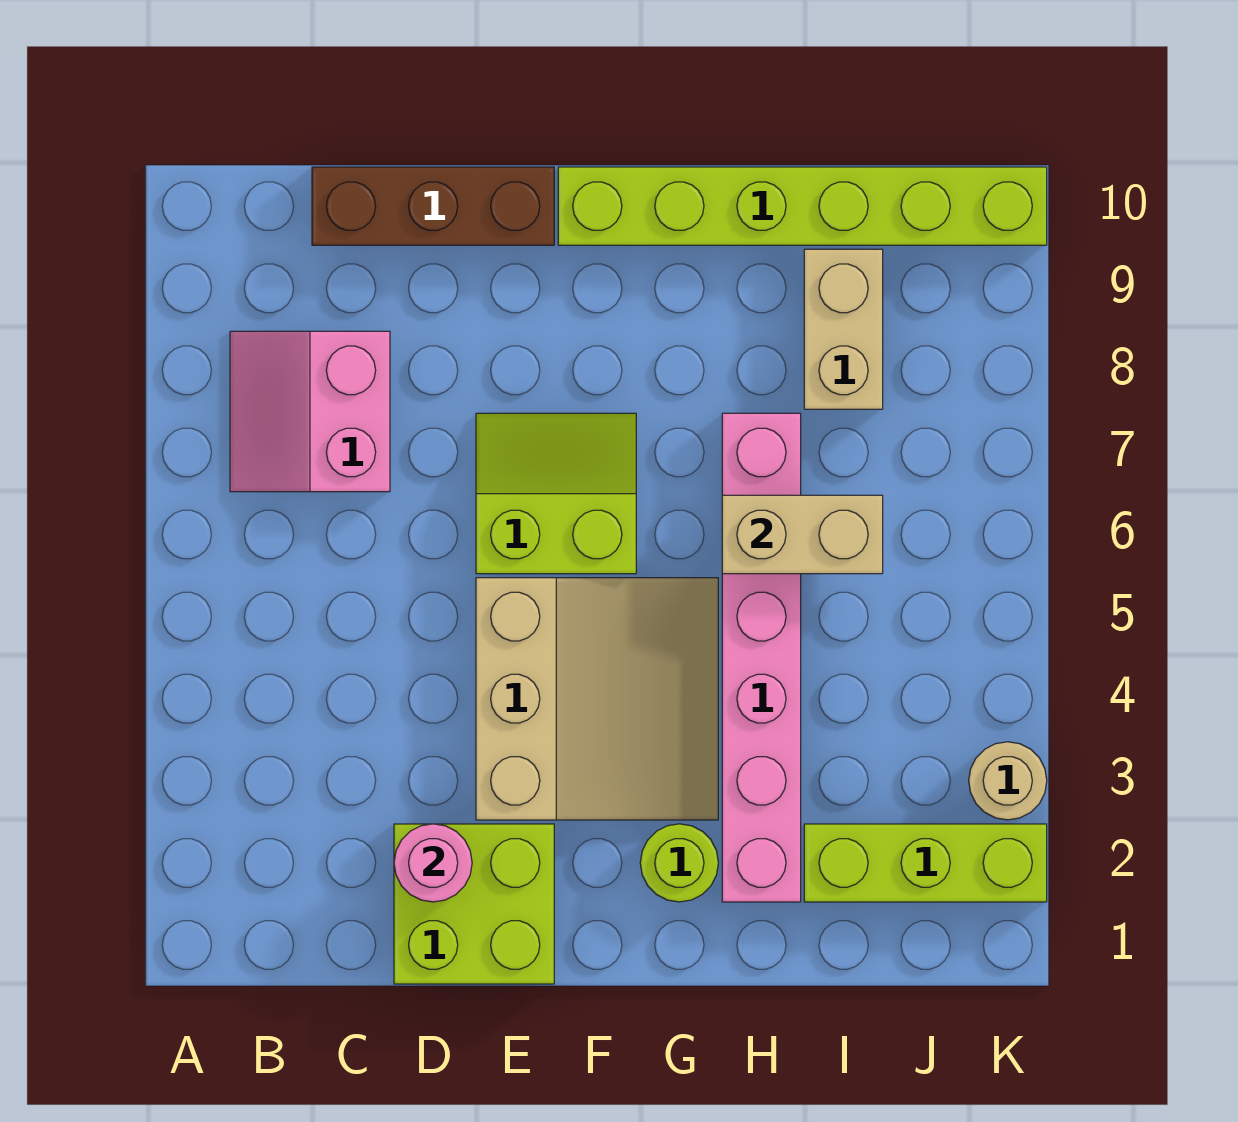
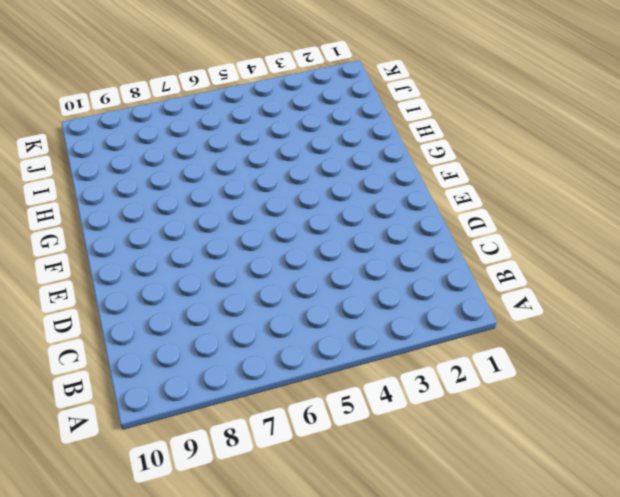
none -> pink 2x2 slope [230,331,390,492]
none -> brown 1x3 brick [312,167,554,245]
none -> lime 2x2 brick [394,824,554,984]

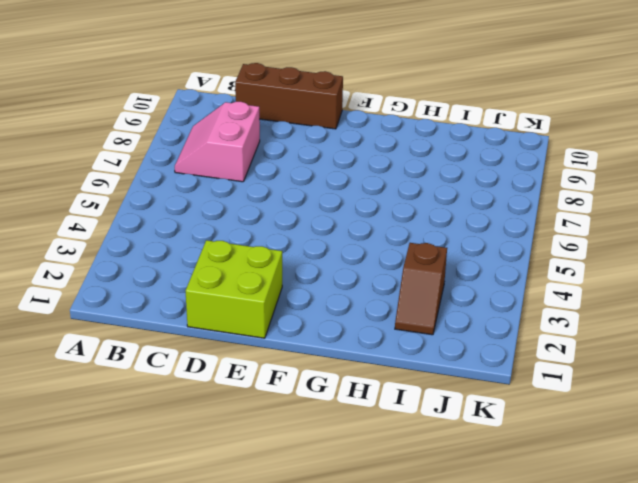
brown 1x2 slope [395,243,447,335] -> lime 1x3 brick [804,824,1047,902]
none -> tan 3x3 slope [476,578,718,820]
none -> lime 2x2 slope [476,413,636,574]
none -> lime 1x6 brick [558,167,1047,245]

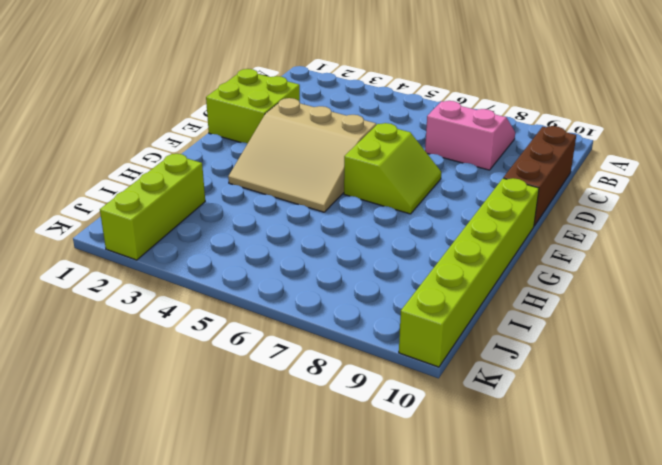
none -> lime 1x1 round brick [640,824,718,902]
none -> pink 1x6 brick [722,413,801,902]
none -> tan 1x2 brick [804,249,883,409]

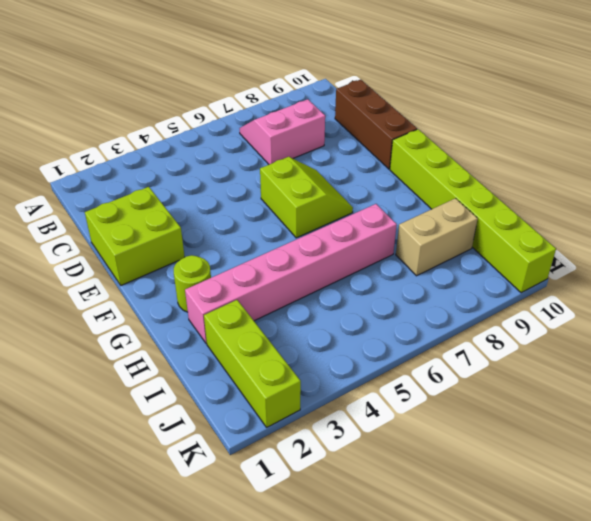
none -> tan 3x3 slope [476,578,718,820]
none -> tan 1x1 round brick [969,742,1047,820]
none -> pink 1x1 round brick [394,824,472,902]

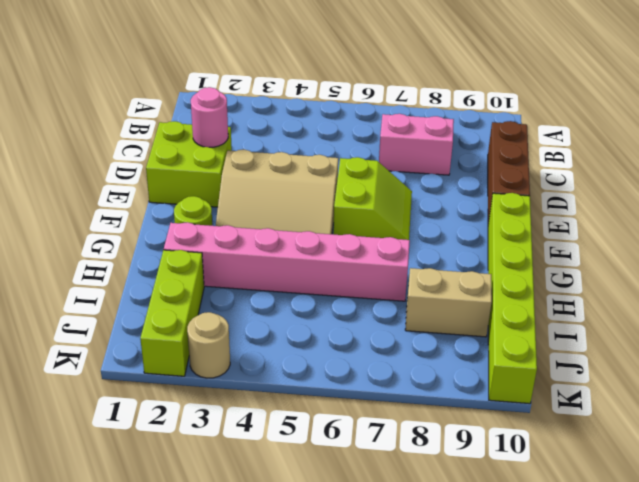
none -> tan 1x2 brick [722,495,883,574]

